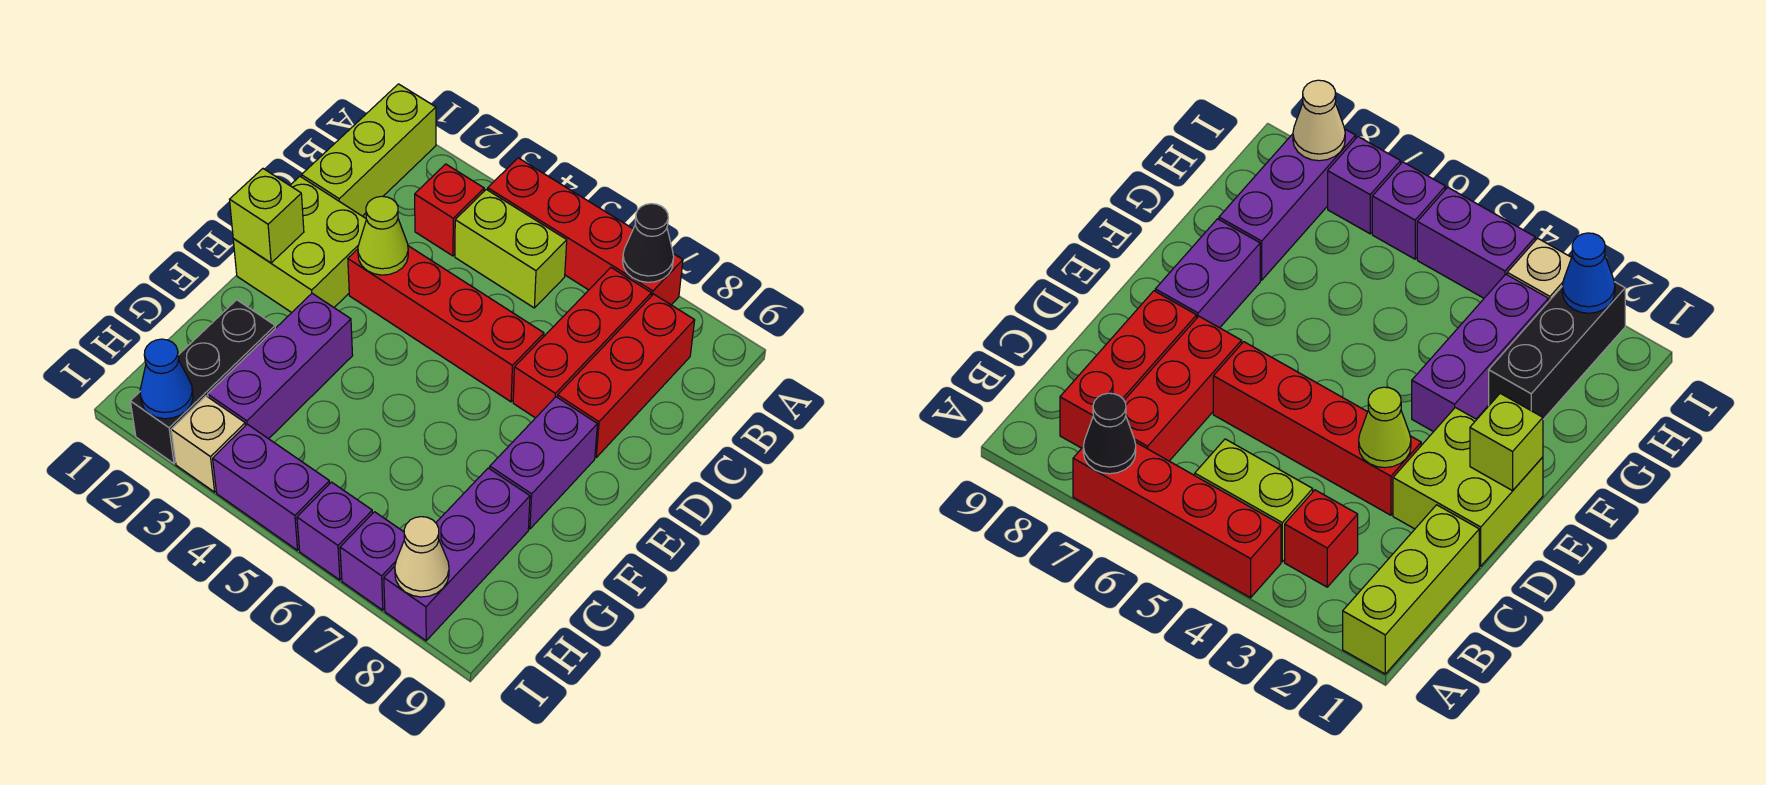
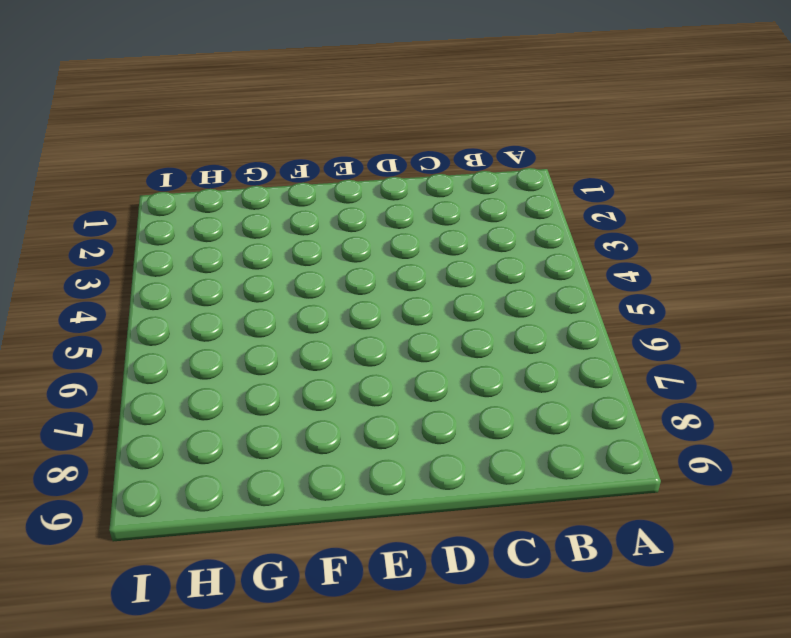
none -> lime 1x3 brick [302,84,436,216]
none -> red 1x4 brick [488,158,683,305]
none -> red 1x1 brick [415,164,484,256]

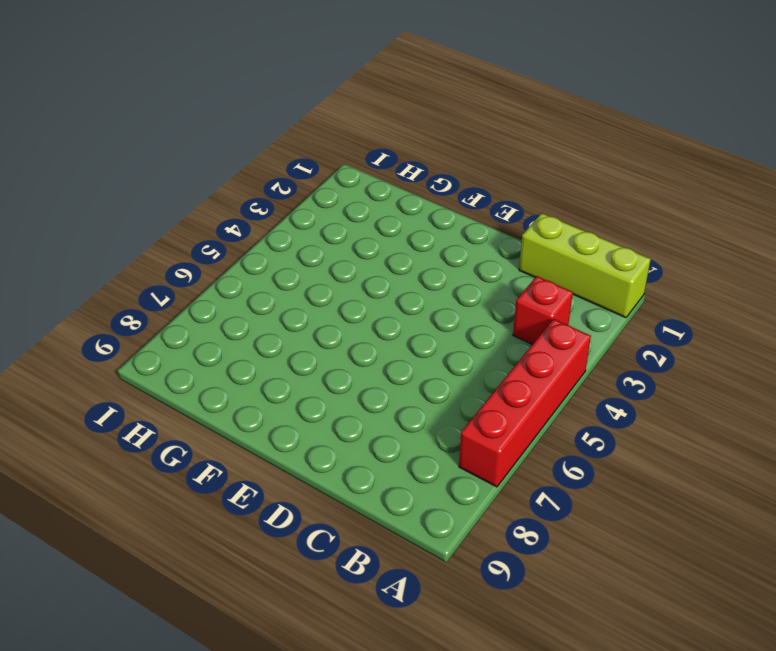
none -> lime 1x2 brick [455,189,567,308]
none -> red 1x3 brick [513,268,651,418]
none -> red 1x3 brick [557,294,695,457]

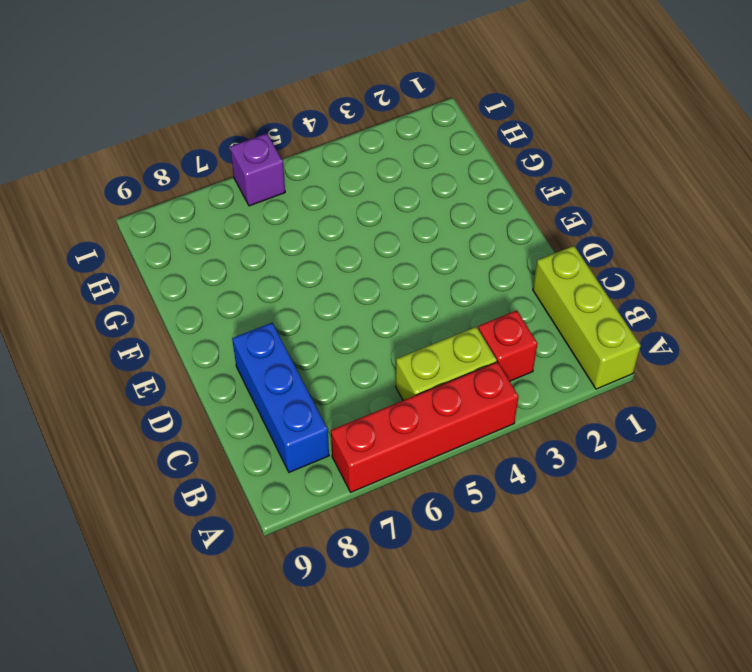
blue 1x3 brick [232,323,329,472] -> red 1x3 brick [557,294,695,457]
none -> red 1x3 brick [513,268,651,418]
none -> lime 2x2 brick [233,176,366,313]
none -> red 1x4 brick [348,246,544,402]

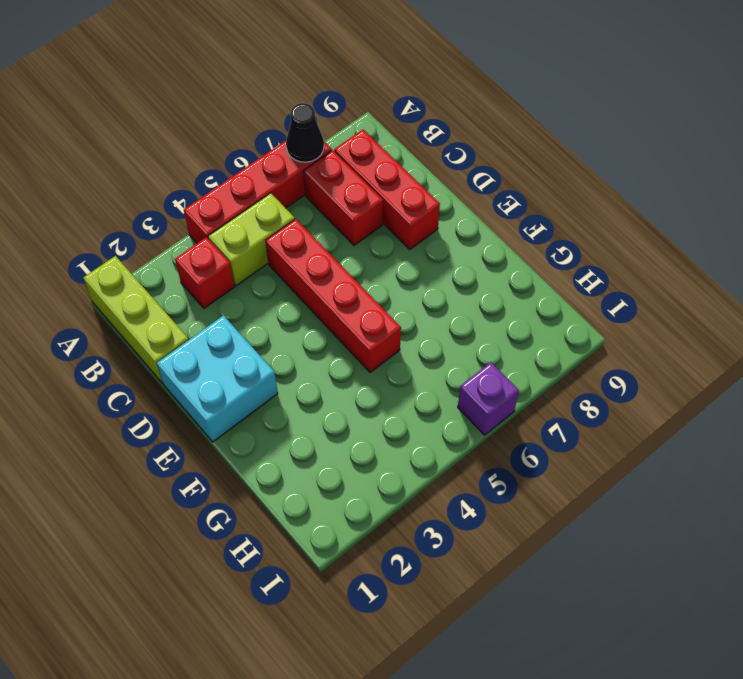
red 1x2 brick [304,150,383,245] -> red 1x3 brick [513,268,651,418]
red 1x4 brick [266,219,401,372] -> red 1x4 brick turned to [348,246,544,402]
cyan 2x2 brick [157,316,278,442] -> lime 2x2 brick [233,176,366,313]
none -> purple 1x2 brick [490,397,597,529]
none -> purple 1x3 brick [208,293,353,439]
none -> black 1x3 brick [130,300,275,463]

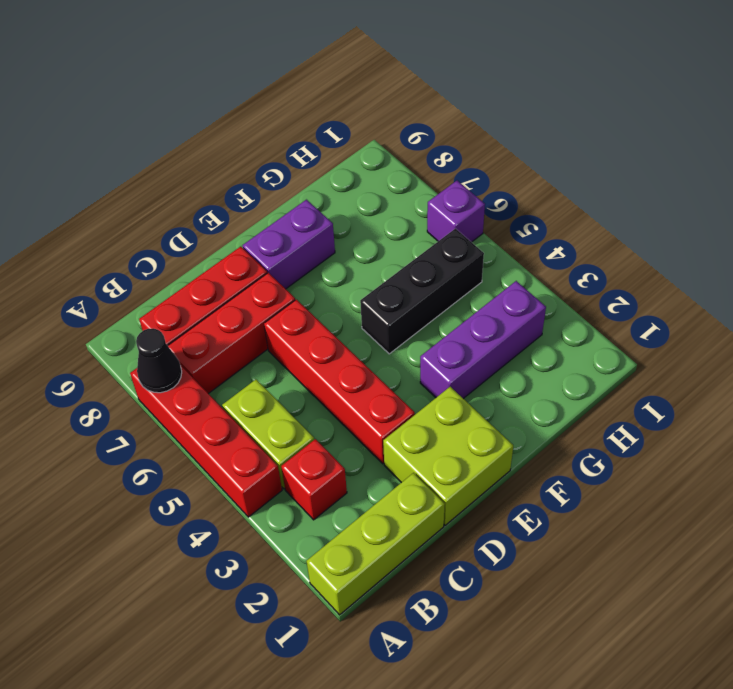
black 1x3 brick [360,228,484,354] -> black 1x3 brick moved to [130,300,275,463]
none -> purple 1x3 brick [384,468,530,641]
none -> tan 1x1 brick [171,396,245,492]
none -> purple 1x2 brick [213,424,330,550]

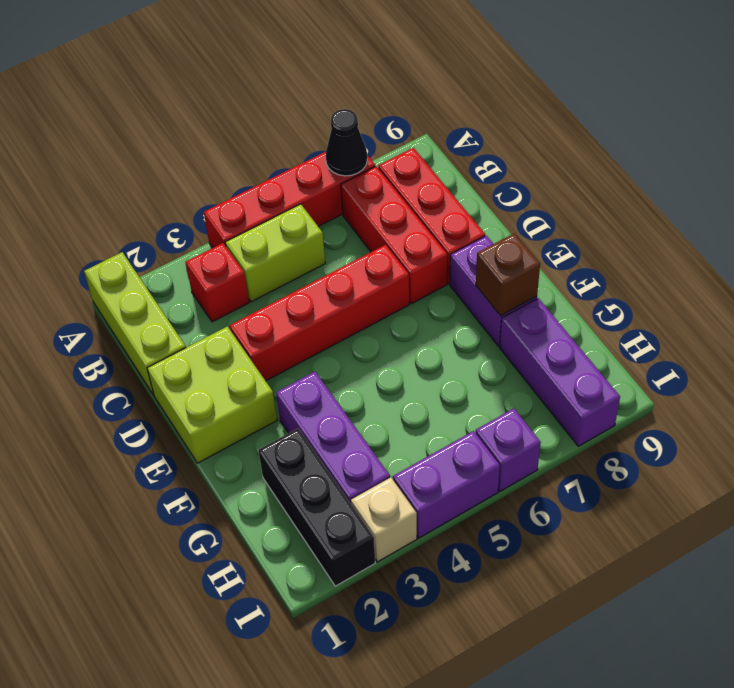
brown 1x1 brick [476,233,540,316] -> none
none -> purple 1x1 brick [340,512,404,610]
none -> lime 1x1 cone [358,196,408,275]
none -> lime 1x1 brick [230,169,304,263]

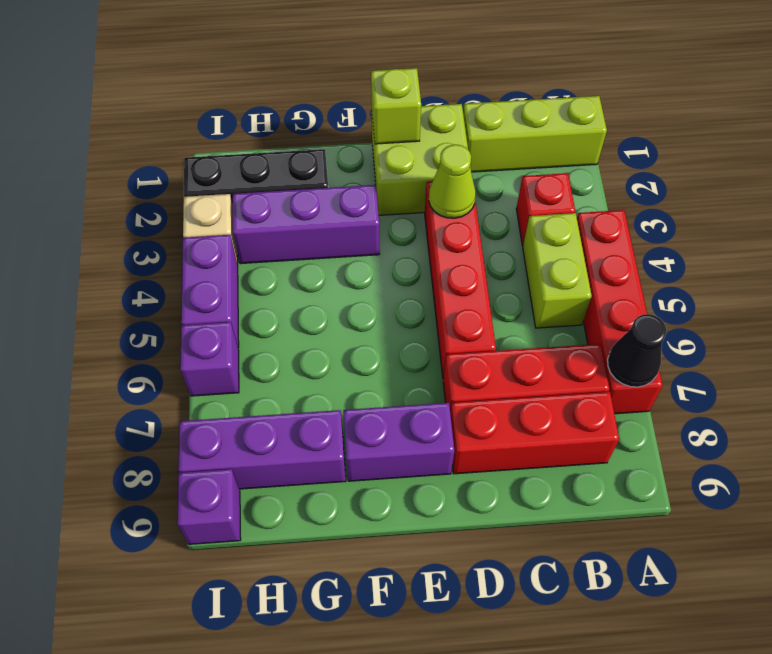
purple 1x1 brick [177,469,241,544] -> purple 1x1 brick moved to [340,512,404,610]
none -> blue 1x1 cone [140,339,193,419]
none -> tan 1x1 cone [395,517,449,597]

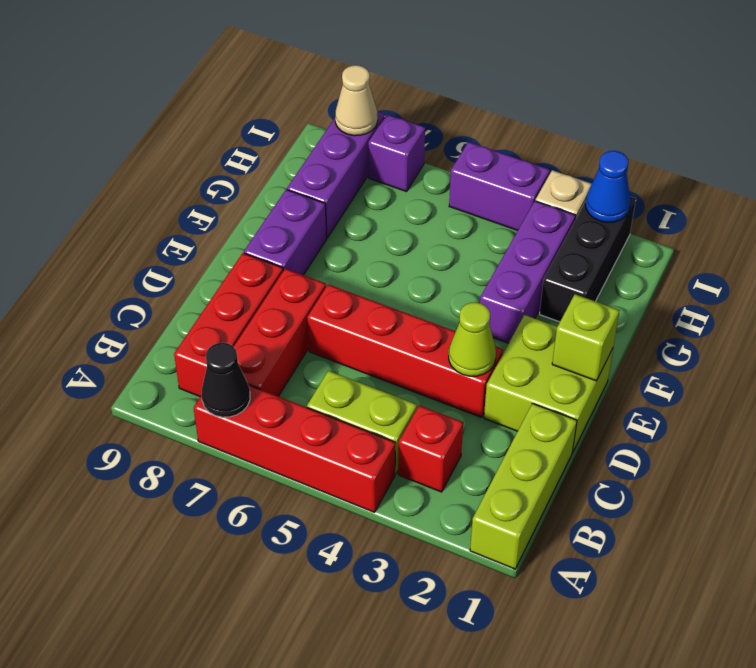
none -> purple 1x1 brick [297,482,372,580]

